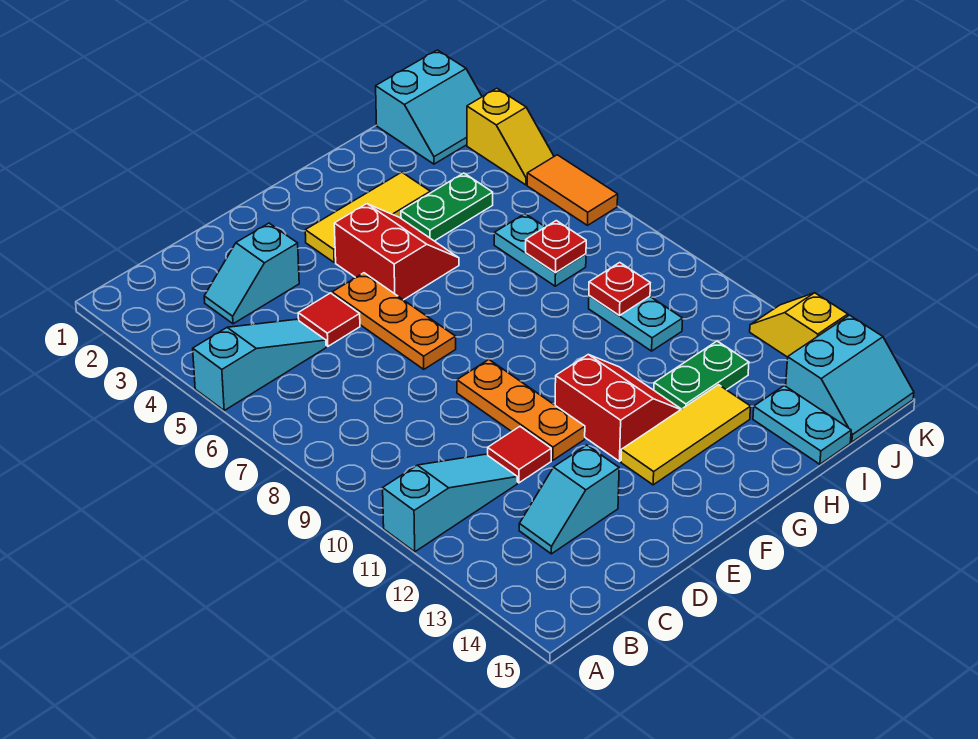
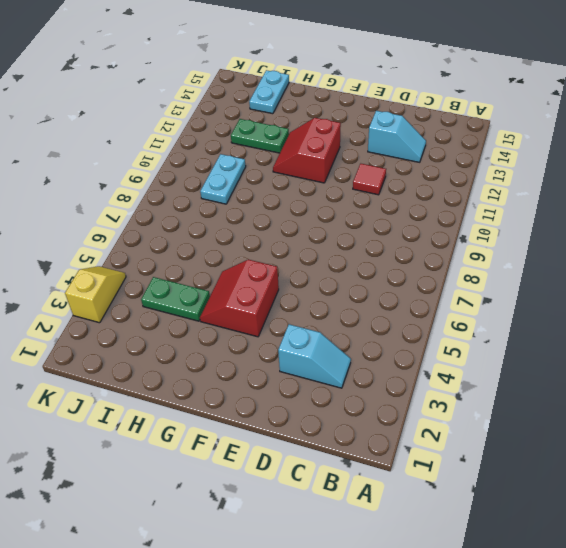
none -> cyan 1x3 slope [193,319,326,410]
none -> cyan 1x3 slope [383,454,517,552]
none -> red 1x1 tile [298,293,360,346]

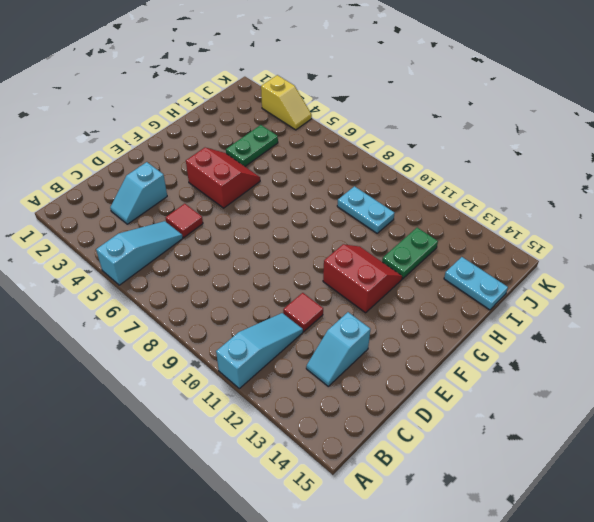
none -> orange 1x3 plate [332,273,456,369]
none -> orange 1x3 plate [457,360,585,460]
none -> yellow 1x3 tile [305,172,430,262]

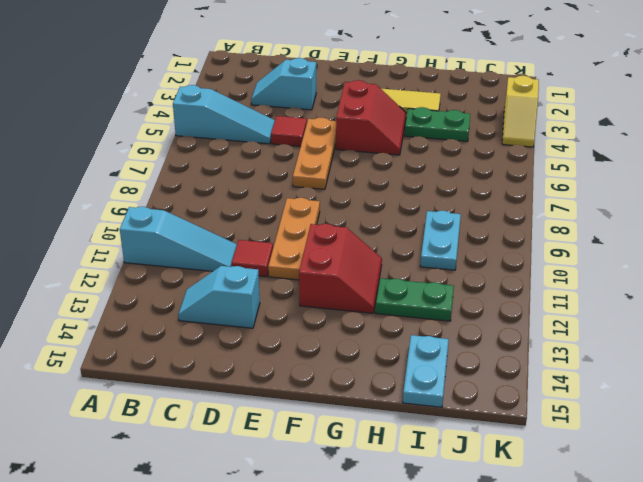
none -> yellow 1x3 tile [621,385,751,485]
none -> cyan 1x2 plate [494,214,586,286]
none -> cyan 2x2 slope [376,50,482,164]

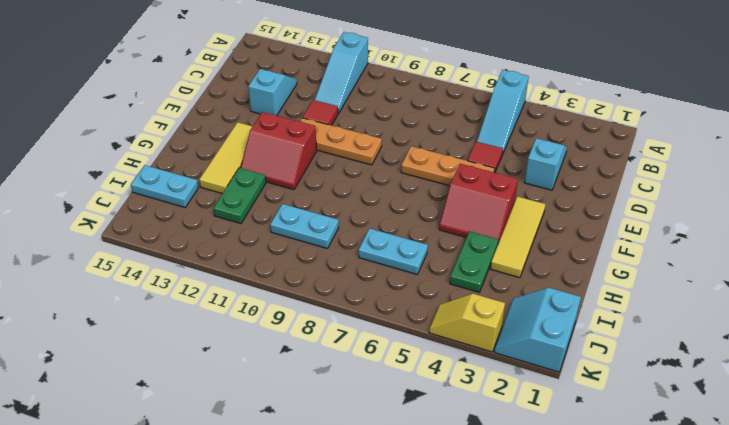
none -> cyan 2x2 slope [786,315,914,442]
none -> orange 1x2 tile [527,155,618,225]
none -> yellow 1x2 slope [750,293,848,357]

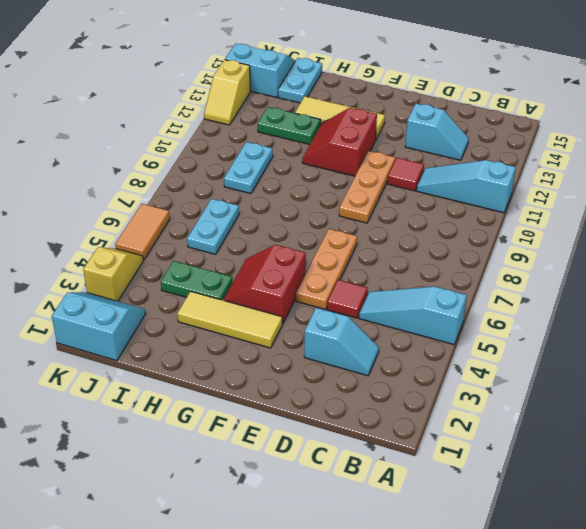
none -> red 1x1 plate [526,221,586,273]
none -> red 1x1 plate [589,263,650,315]

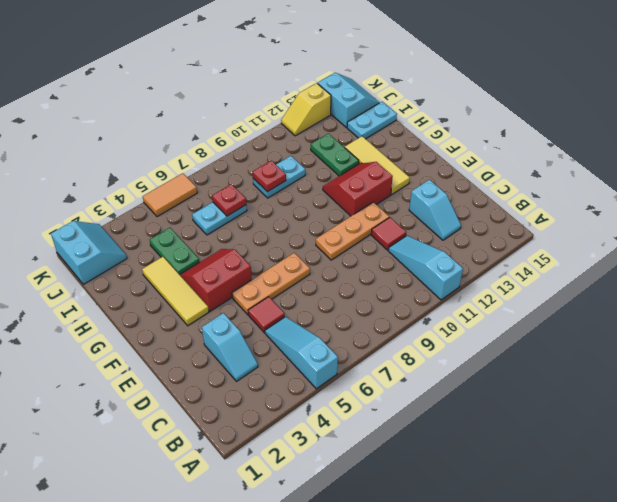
none -> yellow 1x2 slope [467,88,554,185]

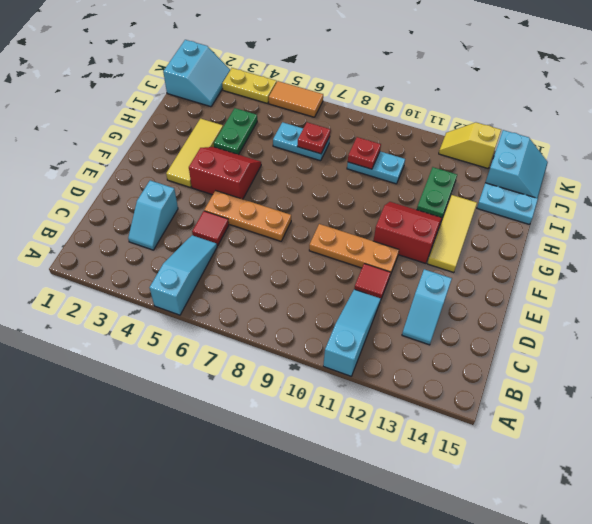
yellow 1x2 plate [222,68,277,103] -> yellow 1x2 slope [467,88,554,185]

